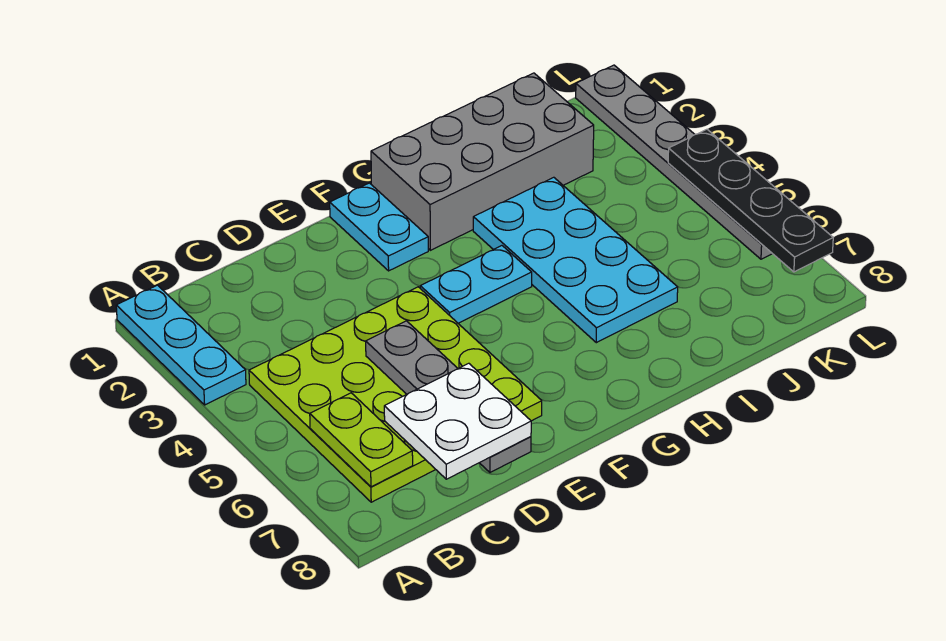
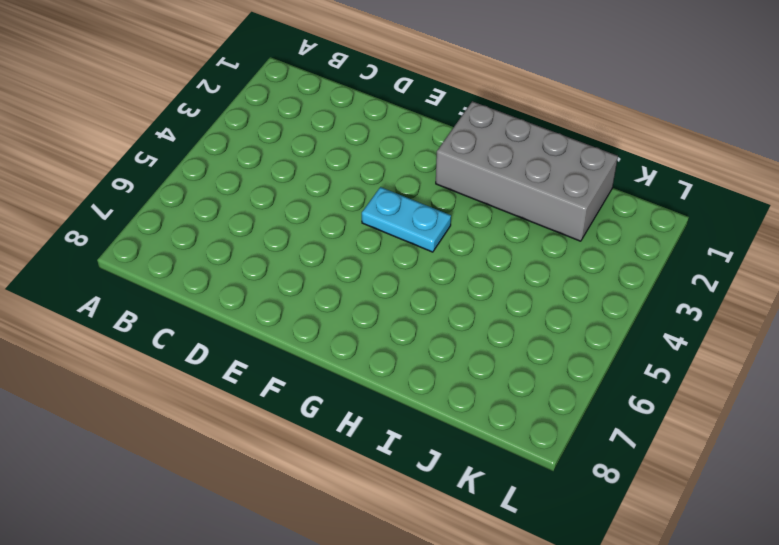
none -> cyan 1x3 plate [116,285,246,405]
none -> lime 4x4 plate [249,287,542,502]

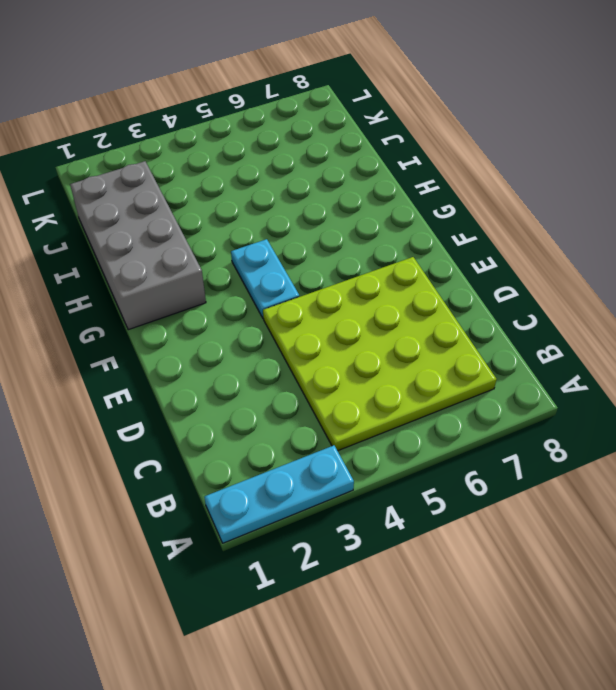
none -> cyan 1x2 plate [330,183,428,271]
none -> cyan 2x4 plate [473,177,678,343]

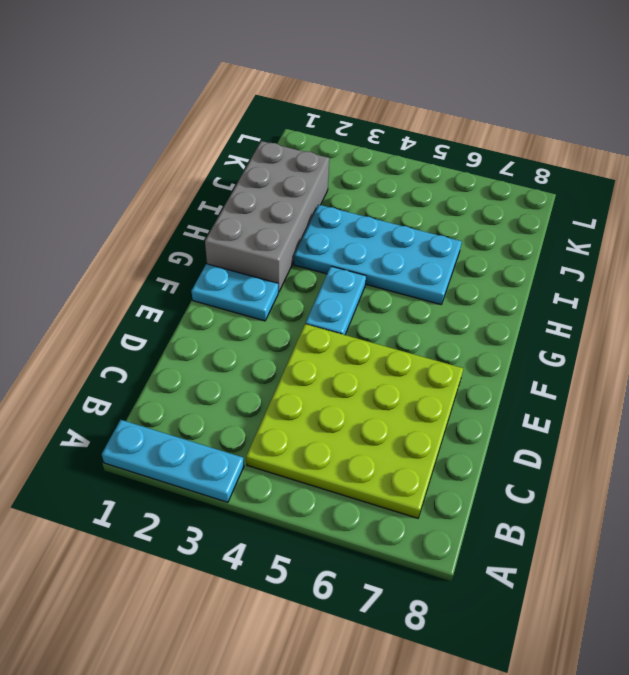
none -> grey 1x6 plate [576,65,772,259]
none -> lime 1x2 plate [310,393,413,487]

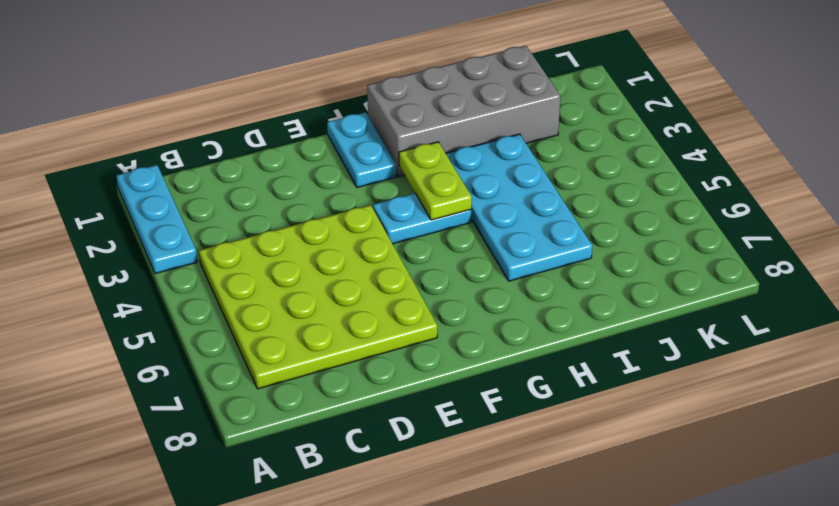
lime 1x2 plate [399,142,472,220] -> lime 1x2 plate moved to [310,393,413,487]
none -> grey 1x6 plate [576,65,772,259]
none -> grey 1x4 plate [366,321,531,472]

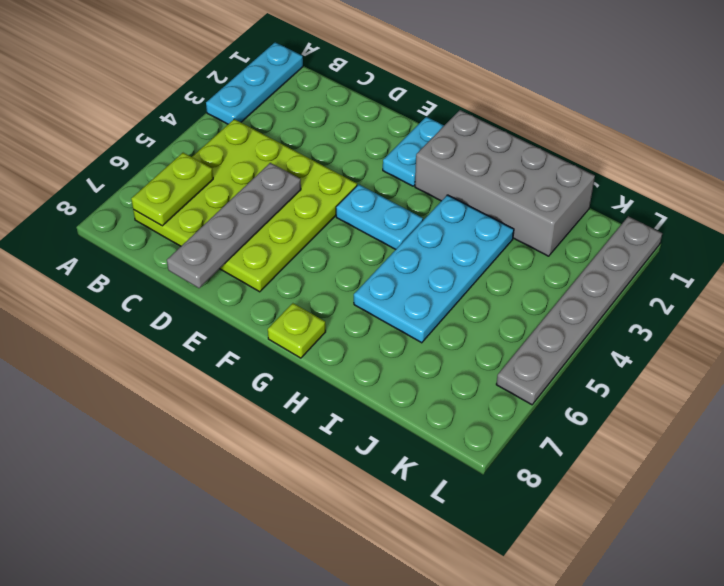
lime 1x1 plate [268,303,326,358] -> none
none -> black 1x4 plate [668,129,833,272]
none -> white 2x2 plate [384,363,531,479]

